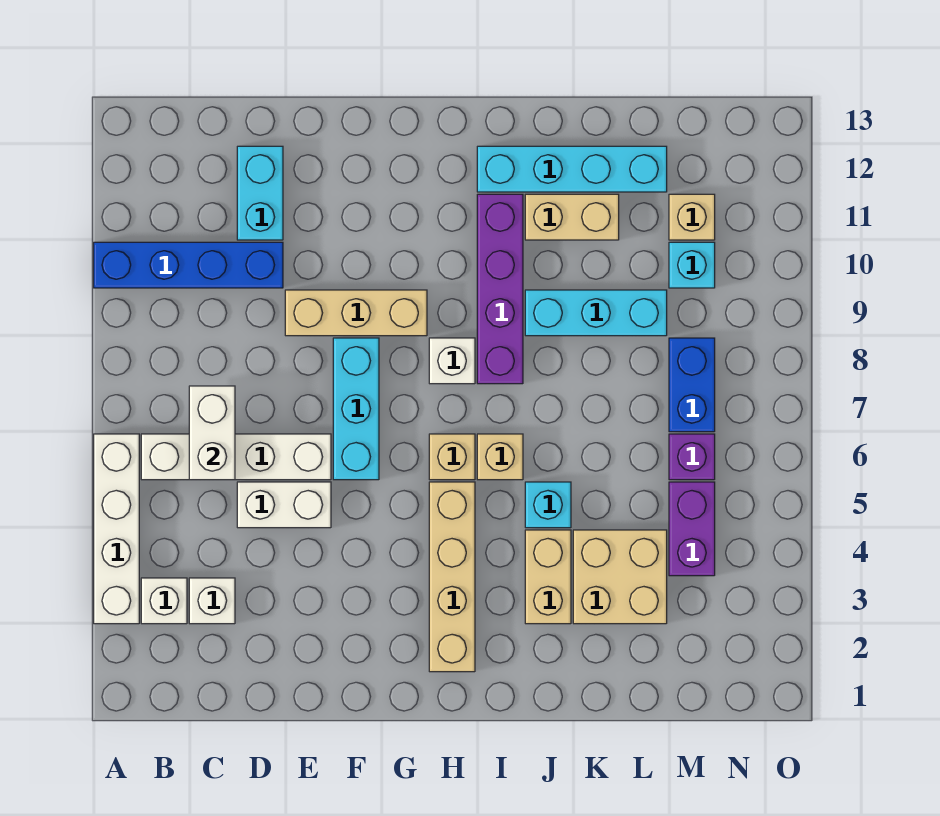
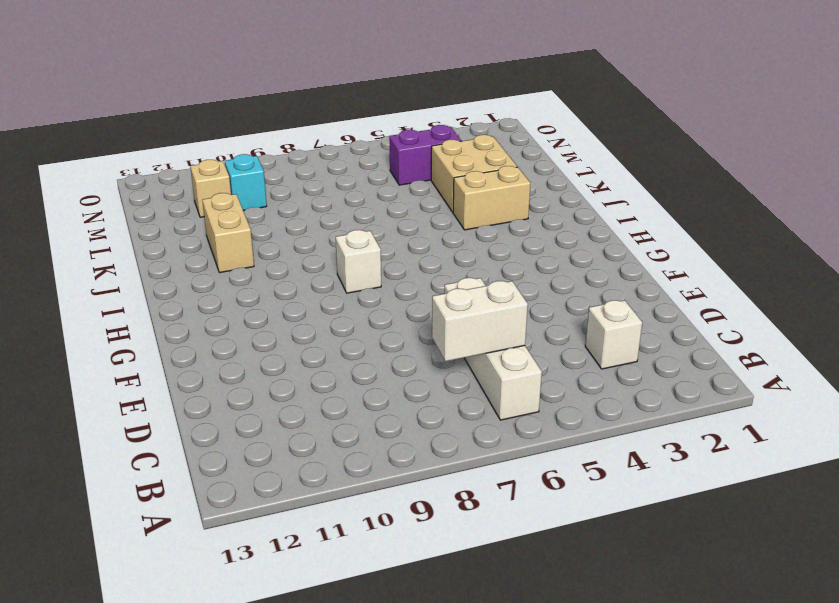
none -> white 1x4 brick [94,434,139,624]
none -> blue 1x4 brick [94,242,283,288]
none -> white 1x1 brick [141,578,187,624]

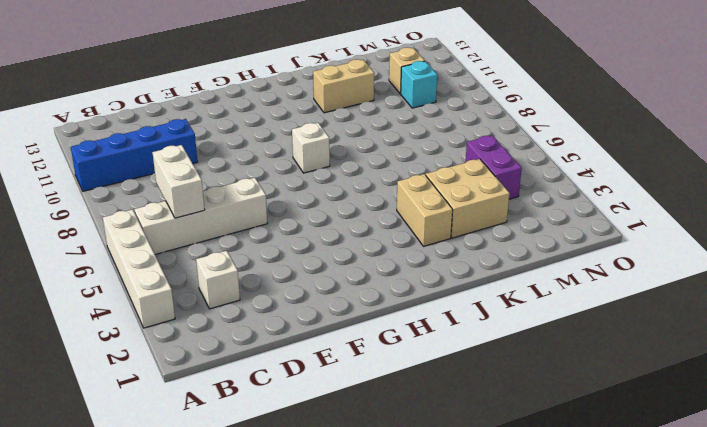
none -> white 1x1 brick [141,578,187,624]
none -> white 1x2 brick [237,482,331,528]
none -> cyan 1x2 brick [237,146,283,240]

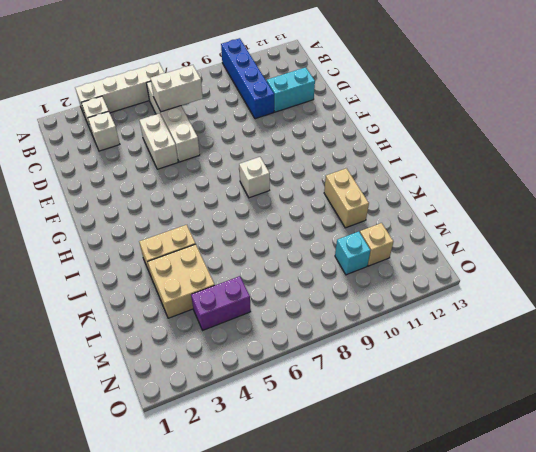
none -> tan 1x3 brick [285,290,427,336]
none -> cyan 1x3 brick [333,338,379,480]
none -> tan 1x4 brick [429,482,475,672]

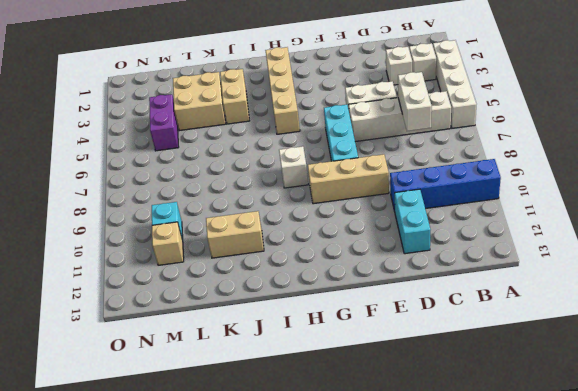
none -> tan 1x1 brick [429,434,475,480]
none -> tan 1x1 brick [477,434,523,480]
none -> purple 1x4 brick [477,194,523,384]

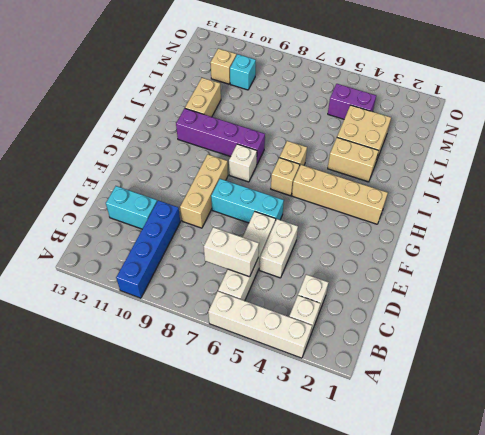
none -> cyan 1x4 brick [477,146,667,192]
none -> cyan 1x1 brick [525,482,571,528]
none -> cyan 1x3 brick [525,290,667,336]

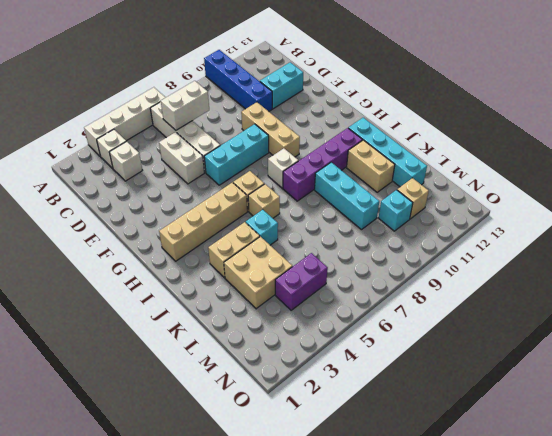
none -> purple 1x1 brick [669,434,715,480]
none -> blue 1x2 brick [669,338,715,432]

